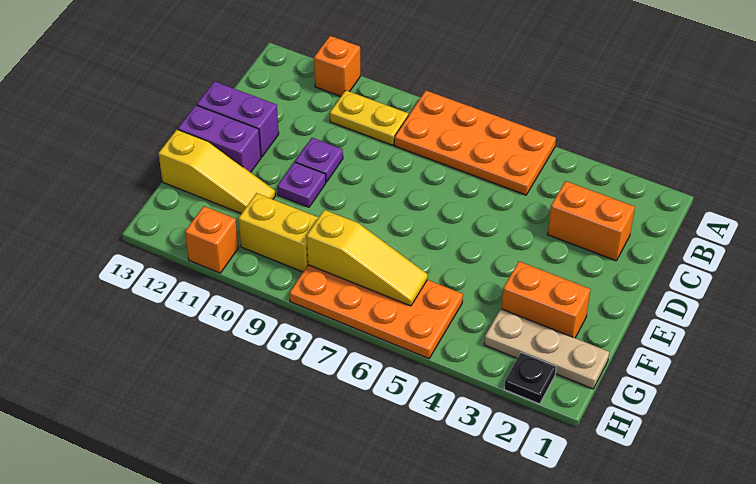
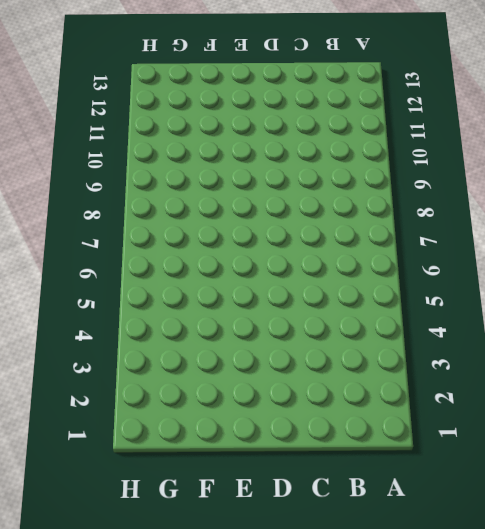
none -> orange 2x4 plate [394,91,556,195]
none -> orange 1x1 brick [314,36,360,96]
none -> yellow 1x2 plate [330,90,408,145]

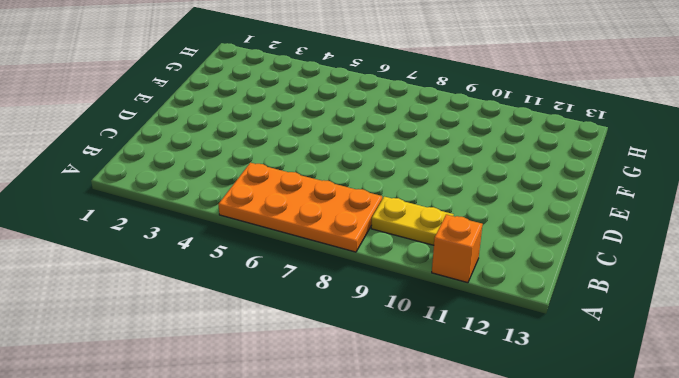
none -> orange 1x2 brick [548,181,635,261]
none -> purple 1x1 plate [295,138,343,182]
none -> purple 1x2 brick [197,81,279,157]

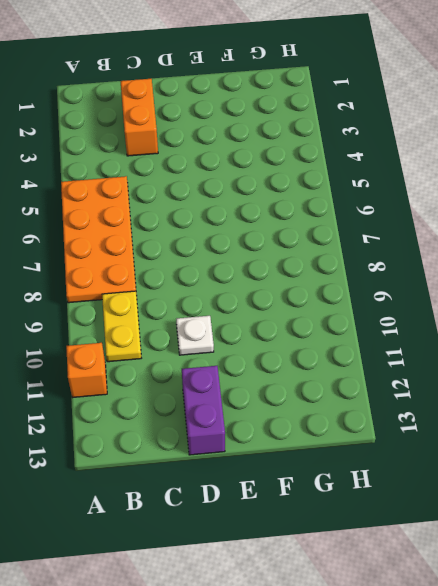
white 1x1 plate [176,316,214,355] -> purple 1x1 plate [295,138,343,182]
none -> purple 1x1 plate [277,162,326,207]
none -> purple 1x2 brick [178,105,261,172]
none -> orange 1x2 brick [501,262,590,338]

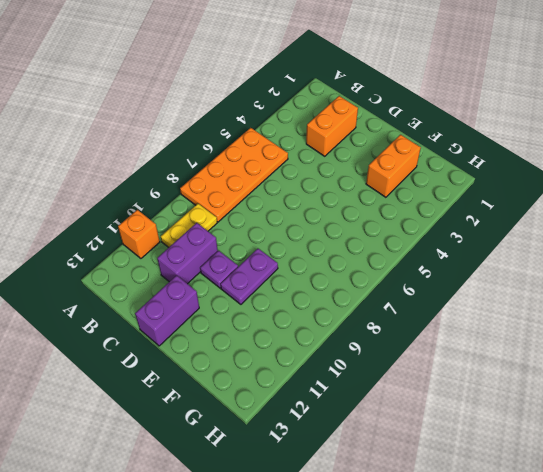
purple 1x2 brick [157,223,218,284] -> purple 1x2 brick moved to [178,105,261,172]
purple 1x2 plate [221,249,278,304] -> purple 1x1 plate [277,162,326,207]
none -> yellow 1x3 slope [158,130,275,214]
none -> tan 1x3 plate [484,309,609,389]
none -> orange 2x4 plate [289,265,463,359]

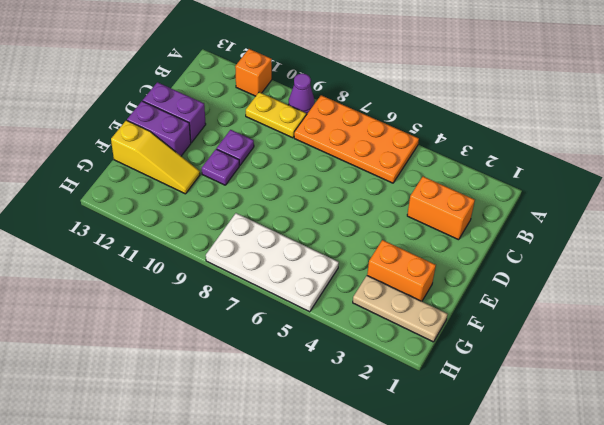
purple 1x1 cone [288,73,315,115] -> none
white 2x4 plate [206,213,339,312] -> orange 2x4 plate [289,265,463,359]
none -> yellow 1x2 brick [238,193,319,272]
none -> black 1x1 plate [504,352,556,404]
none -> orange 1x1 brick [185,206,239,273]

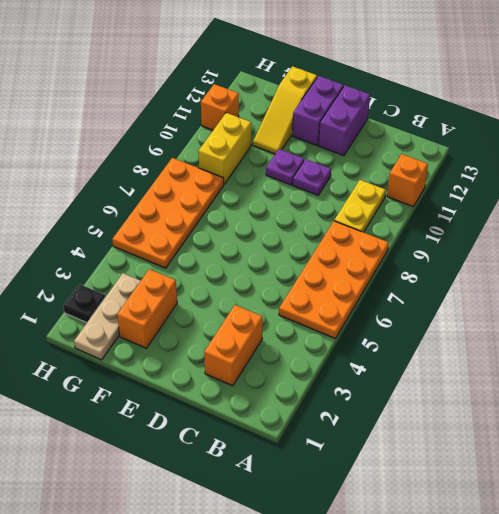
none -> yellow 1x3 slope [307,210,428,306]

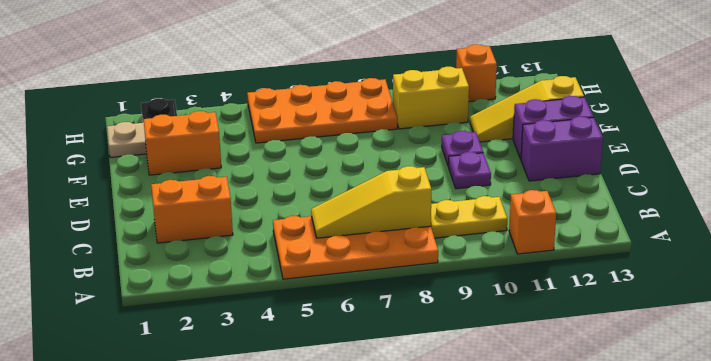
yellow 1x3 slope [311,166,431,238] -> yellow 1x3 slope moved to [307,210,428,306]

